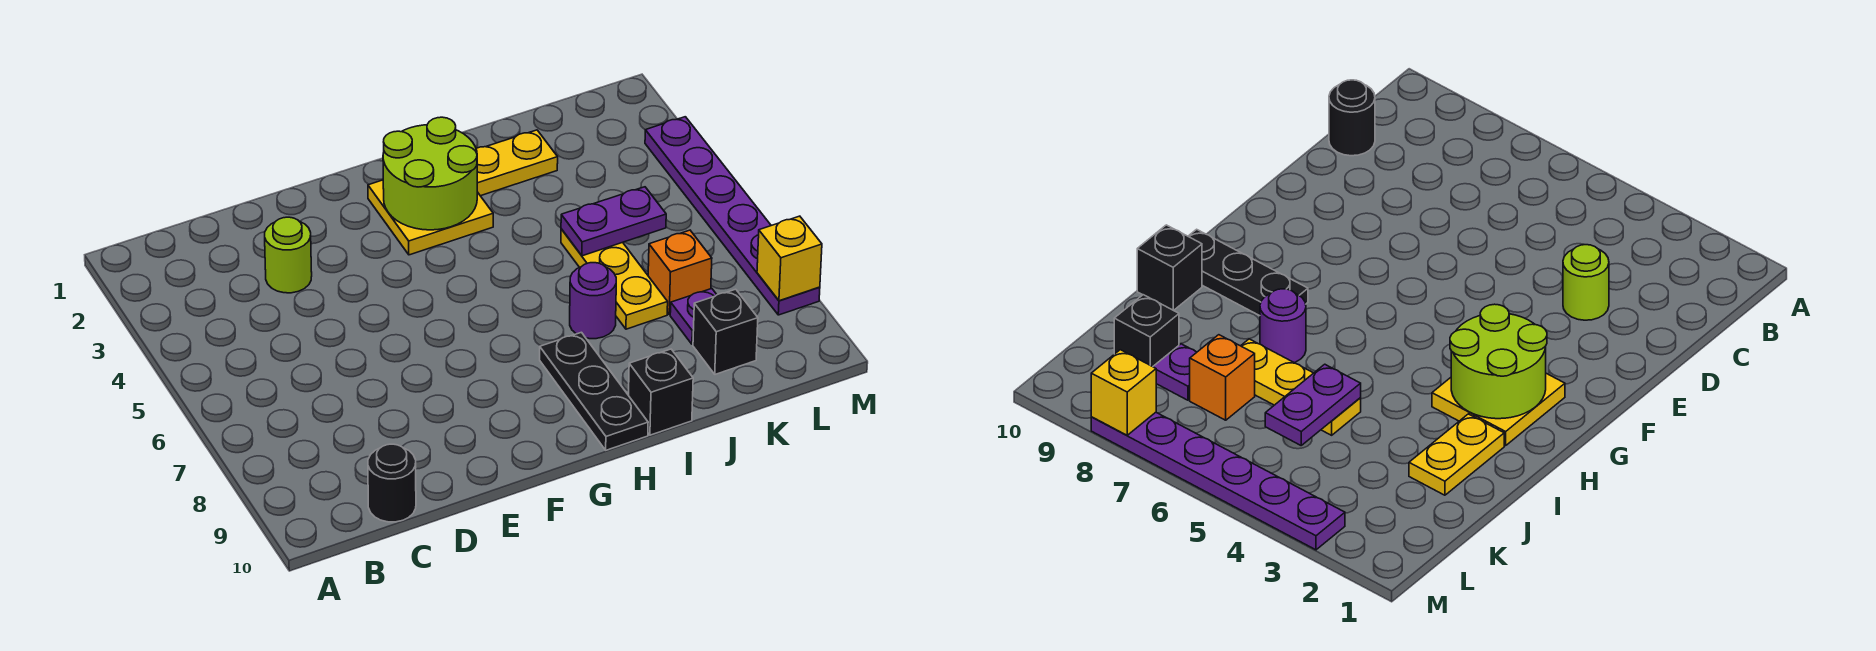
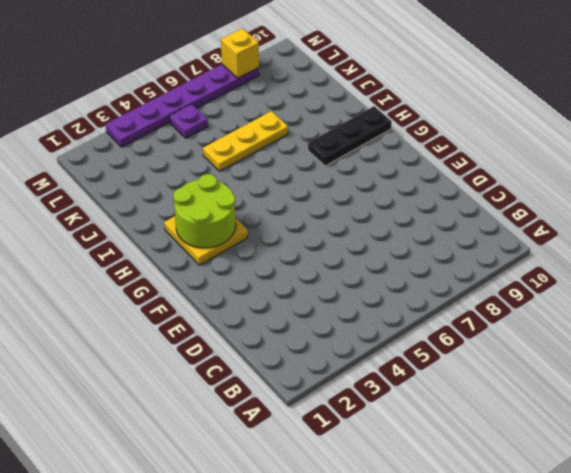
purple 1x1 plate [169,104,208,138] -> purple 1x1 plate moved to [670,289,717,344]
none -> black 1x1 round brick [368,444,416,522]
none -> lime 1x1 round brick [265,217,312,293]
none -> yellow 1x2 plate [476,130,558,196]

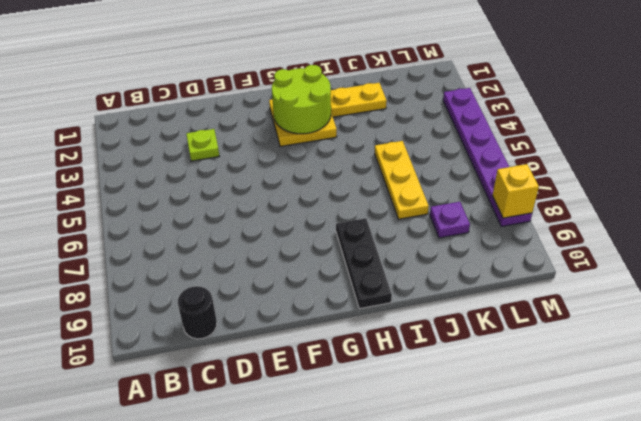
lime 1x1 plate [186,129,219,161] -> lime 1x1 round brick [265,217,312,293]
none -> purple 1x1 round brick [570,263,616,339]
none -> black 1x1 brick [629,349,693,435]
none -> orange 1x1 brick [648,230,712,315]

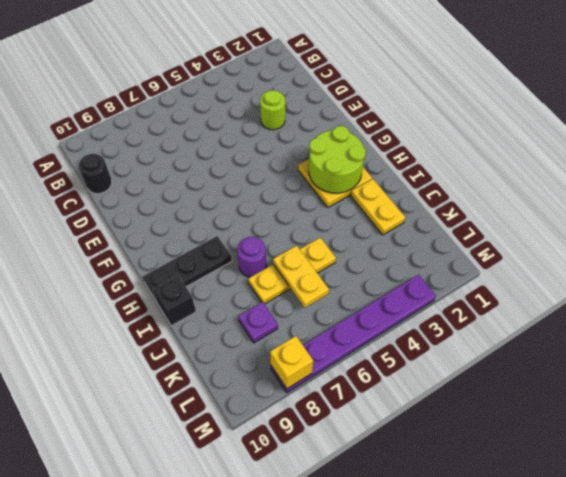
yellow 1x2 plate [273,246,329,308] -> none
none -> orange 1x1 brick [648,230,712,315]
none -> black 1x1 brick [693,289,758,374]
none -> purple 1x2 plate [561,187,666,256]

